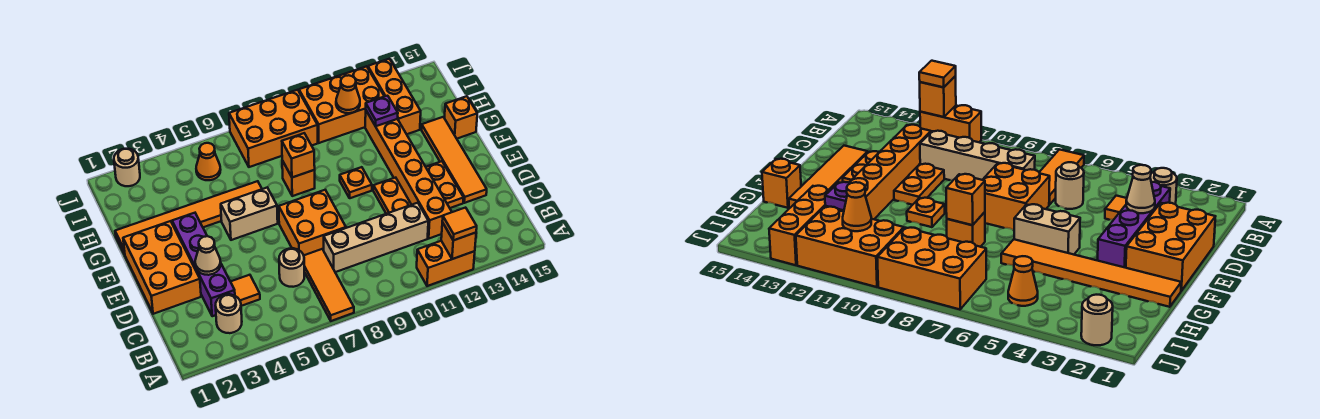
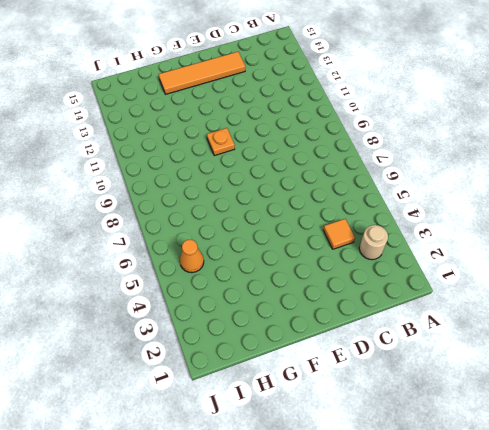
none -> orange 1x3 tile [304,249,354,321]
none -> orange 1x2 brick [417,241,475,286]
none -> purple 1x4 brick [172,213,235,316]

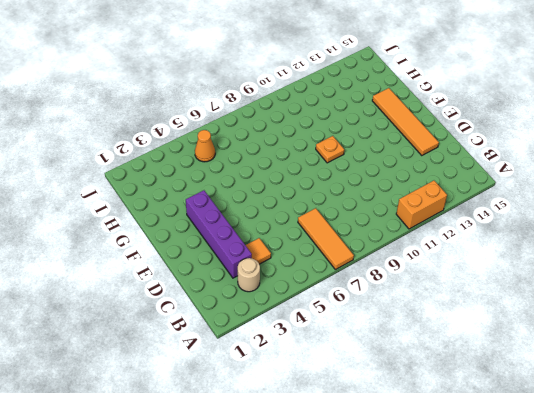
none -> tan 1x1 round brick [279,248,304,287]
none -> tan 1x4 brick [324,203,428,272]
none -> orange 1x6 brick [365,111,452,238]

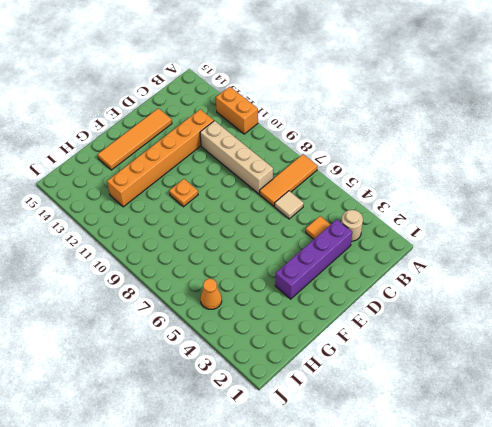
tan 1x1 tile [275,191,304,219] -> tan 1x1 round brick [279,248,304,287]
none -> orange 2x3 brick [123,221,201,314]
none -> orange 2x2 brick [279,190,346,255]
none -> orange 1x2 plate [373,178,411,214]

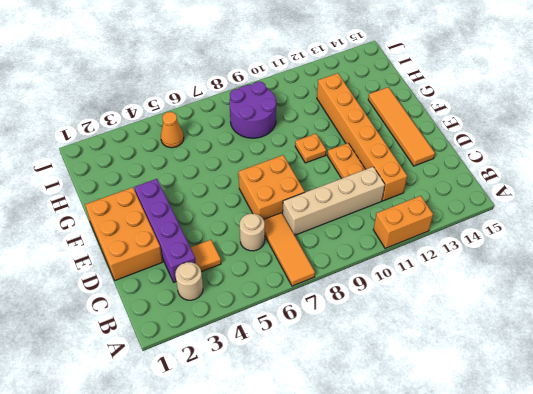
purple 2x2 round brick [230,81,276,138] -> orange 2x3 brick [229,90,318,167]
none -> orange 1x2 plate [426,161,464,208]
none -> tan 1x2 brick [221,187,278,240]
none -> orange 1x6 tile [115,181,262,254]

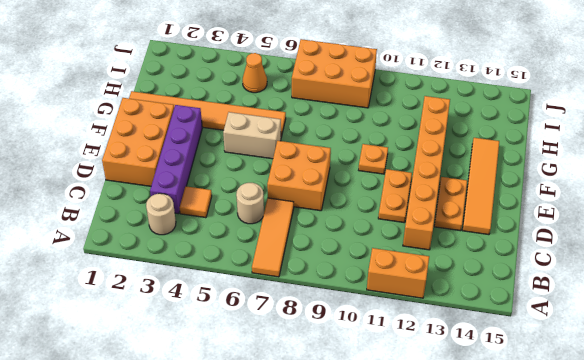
none -> tan 1x4 brick [324,203,428,272]
none -> orange 1x1 brick [282,161,315,196]
none -> orange 1x1 brick [444,96,477,139]

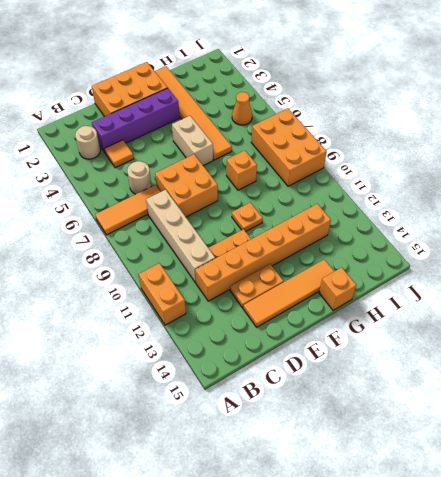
none -> orange 1x3 brick [368,59,421,134]
none -> orange 2x3 brick [299,66,384,143]
none -> tan 1x1 round brick [114,149,140,186]

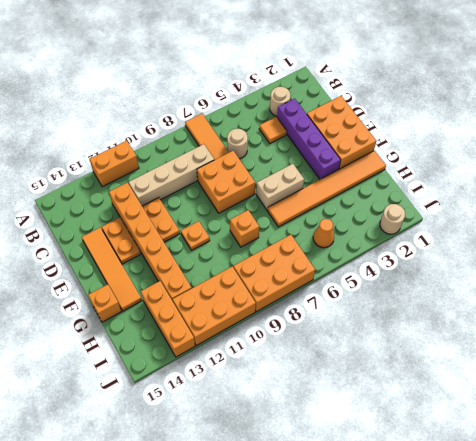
none -> orange 1x1 brick [441,222,476,259]
none -> tan 1x1 cone [195,236,221,275]
none -> orange 1x1 brick [282,133,315,177]

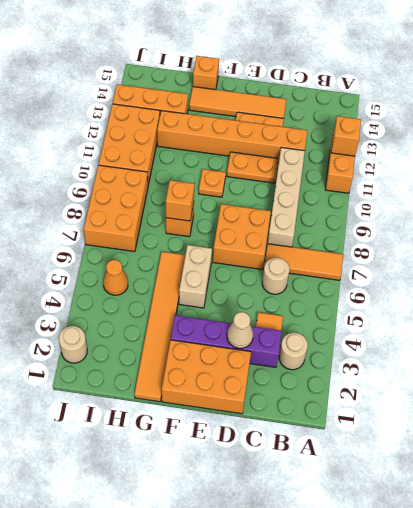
none -> purple 1x1 plate [366,96,398,126]
none -> orange 1x1 cone [336,75,360,113]
none -> orange 1x1 tile [442,208,477,240]

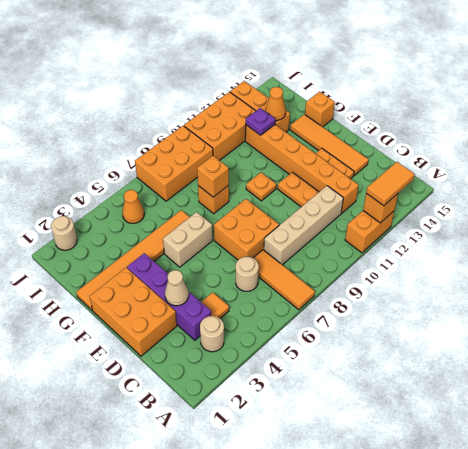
orange 1x2 tile [366,162,415,206] -> orange 1x1 tile [442,208,477,240]
orange 1x1 cone [265,87,286,121] -> orange 1x1 cone moved to [336,75,360,113]

